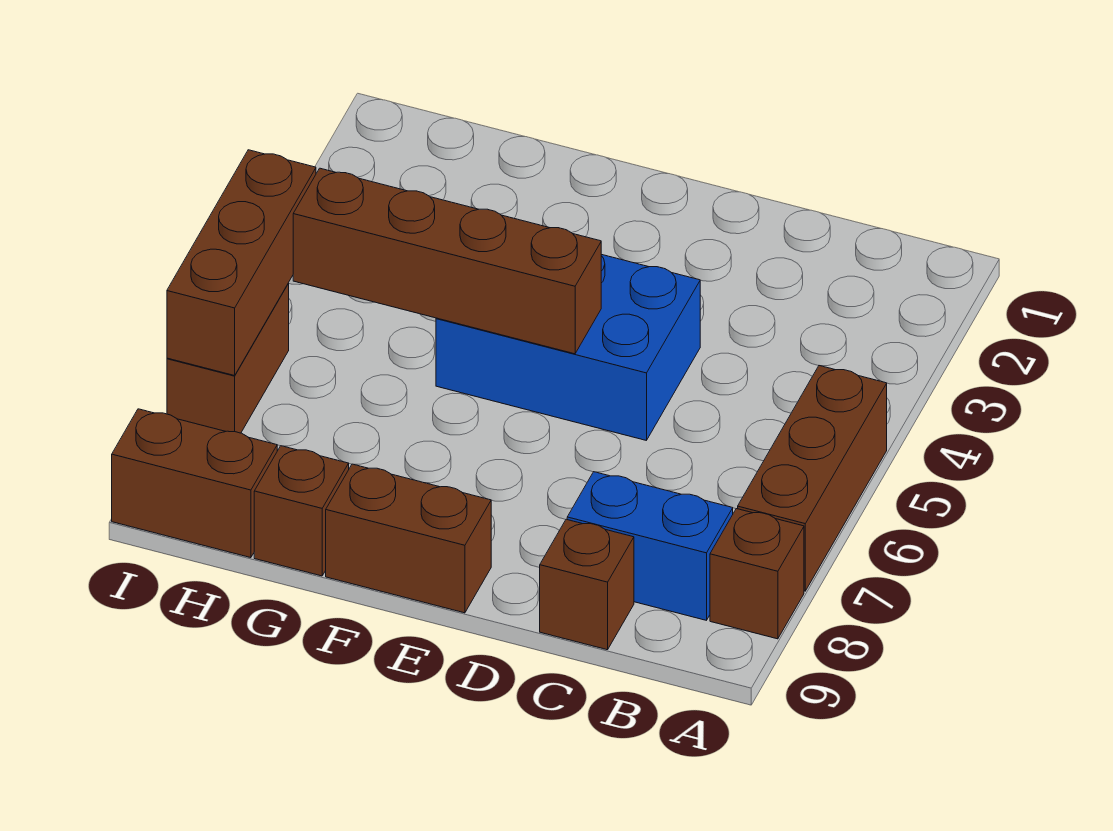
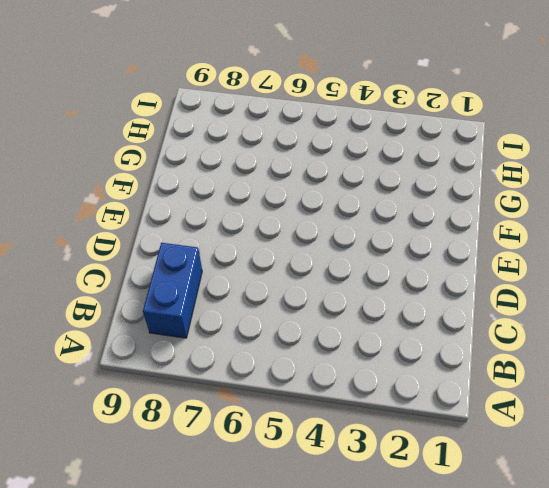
none -> brown 1x3 brick [738,366,887,591]
none -> brown 1x1 brick [710,509,804,639]

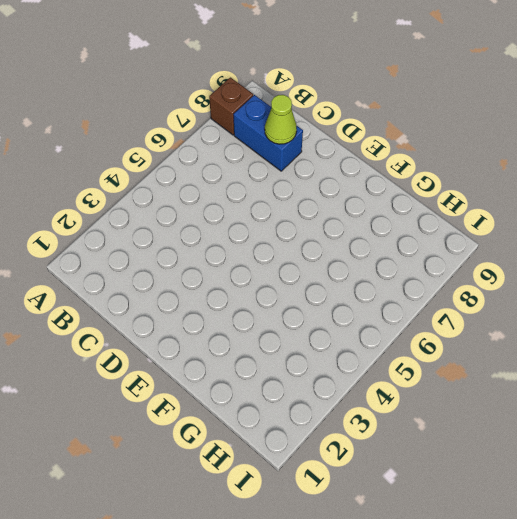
lime 1x1 cone [265,95,297,144] -> none
none -> brown 1x3 brick [738,366,887,591]
none -> brown 1x1 brick [540,519,634,650]

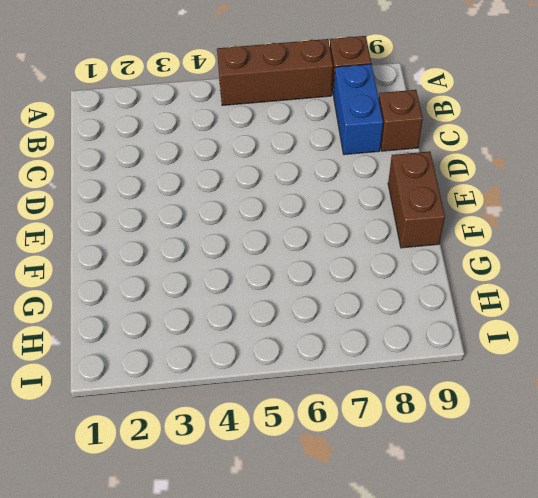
none -> blue 2x3 brick [436,254,700,440]
none -> brown 1x1 brick [254,446,349,576]

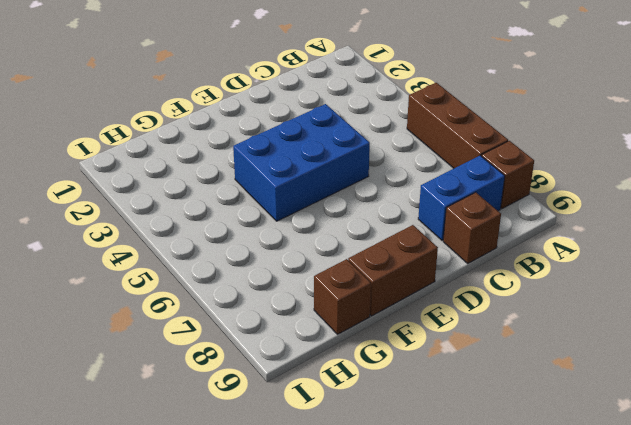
none -> brown 1x2 brick [112,409,277,558]
none -> brown 1x2 brick [167,284,289,433]

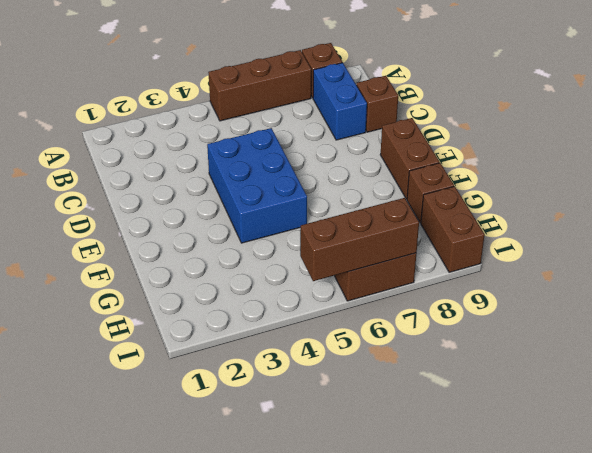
none -> brown 1x4 brick [293,168,601,354]

